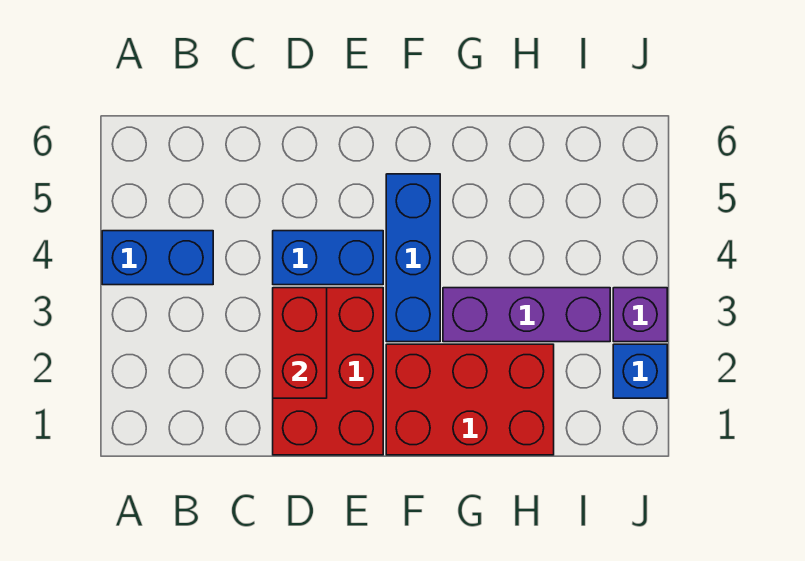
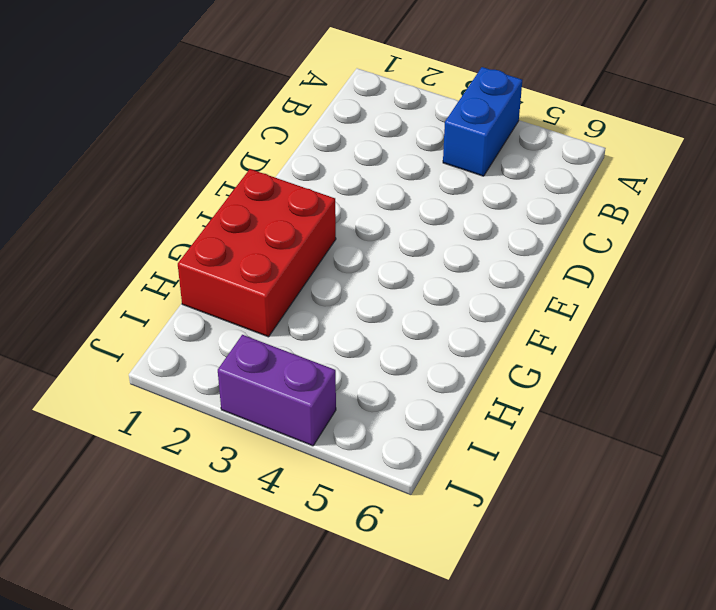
purple 1x2 brick [218,335,336,446] -> purple 1x1 brick [613,288,667,342]
none -> red 2x3 brick [273,288,383,455]
none -> blue 1x2 brick [273,231,383,285]

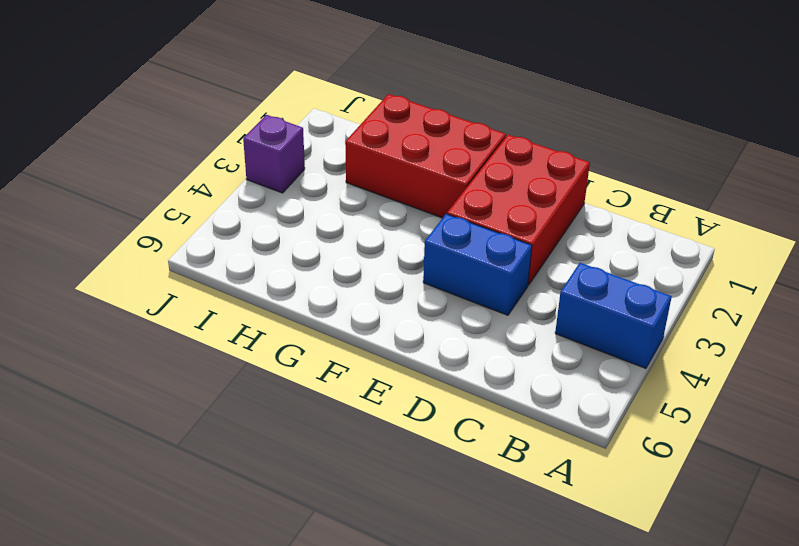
none -> blue 1x3 brick [386,174,440,342]
none -> purple 1x3 brick [443,288,610,342]

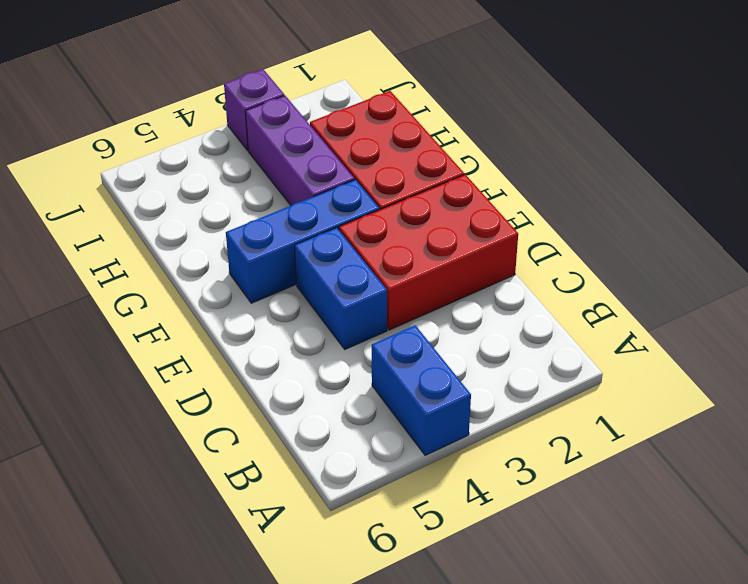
none -> blue 1x1 brick [613,344,667,398]
none -> red 1x2 brick [273,288,327,398]

